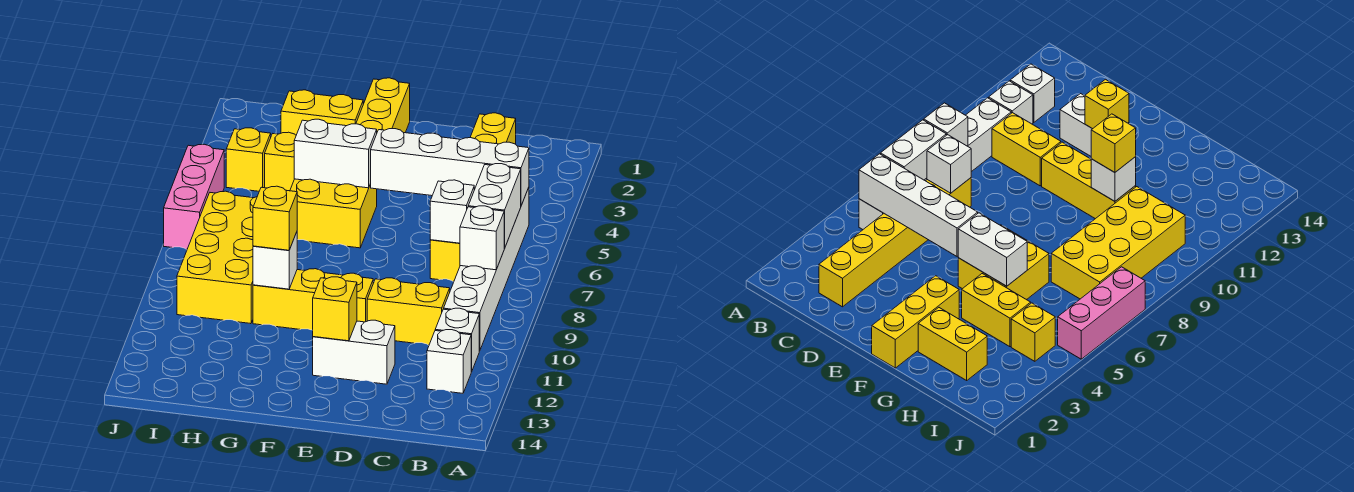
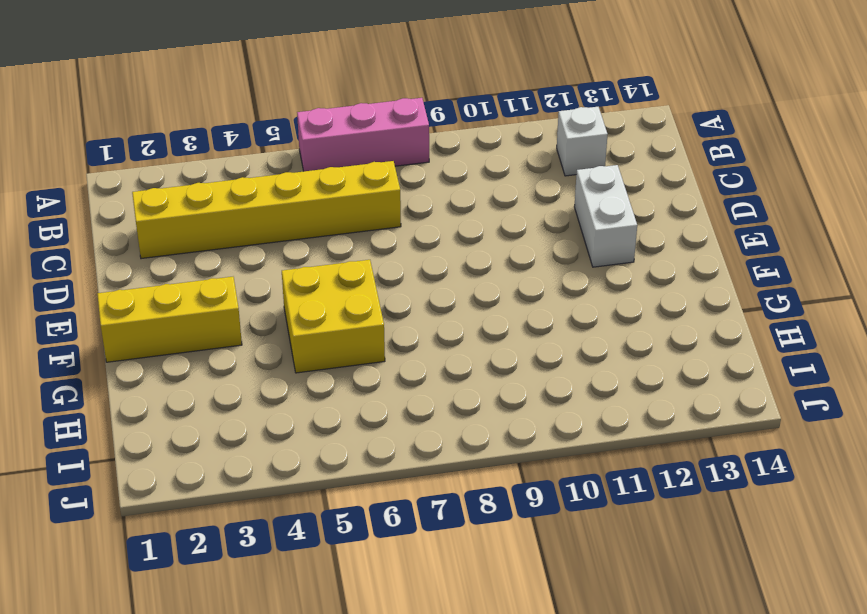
pink 1x3 brick [297,98,429,171] -> pink 1x3 brick moved to [164,144,224,249]
none -> white 1x6 brick [444,187,529,351]
none -> white 1x1 brick [435,308,479,372]
none -> yellow 1x2 brick [367,278,450,345]

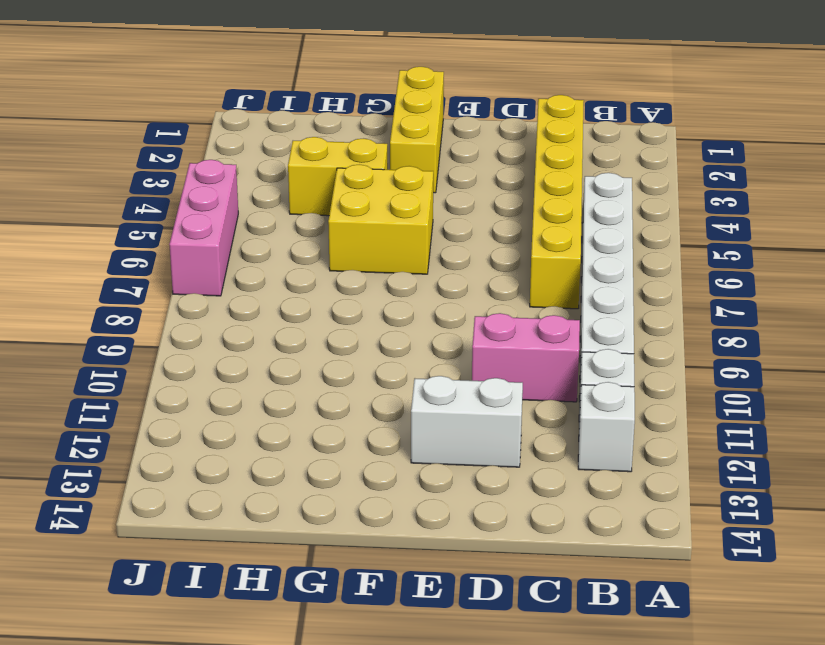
pink 1x2 brick [472,313,580,402] -> yellow 1x2 brick [367,278,450,345]
none -> yellow 1x3 brick [253,269,373,330]
none -> yellow 1x2 brick [281,90,363,135]
none -> yellow 2x4 brick [177,191,257,324]

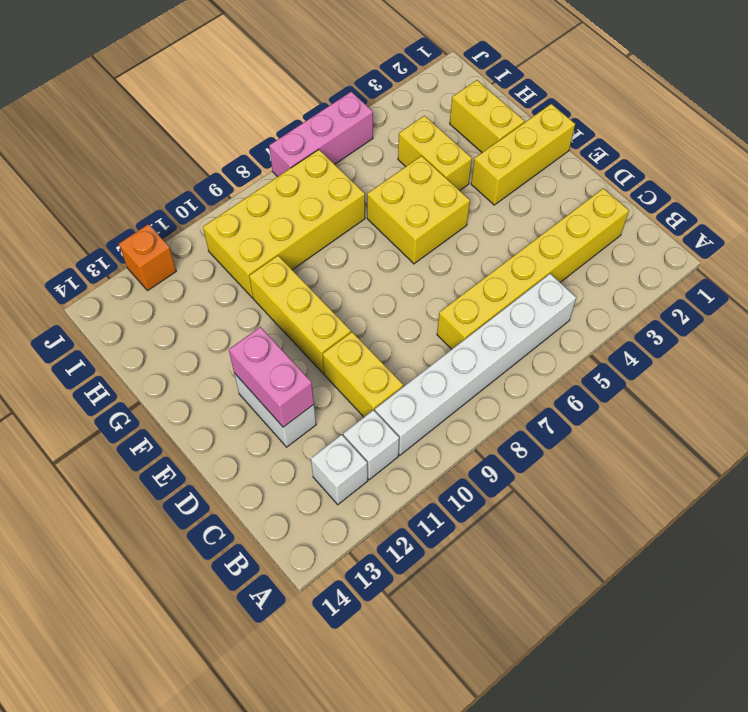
pink 1x2 brick [229,327,314,427] -> yellow 1x1 brick [313,277,357,341]
orange 1x1 brick [119,224,176,291] -> none
none -> yellow 1x1 brick [226,128,271,191]
none -> white 1x4 brick [371,129,529,205]
none -> white 1x2 brick [468,164,521,248]

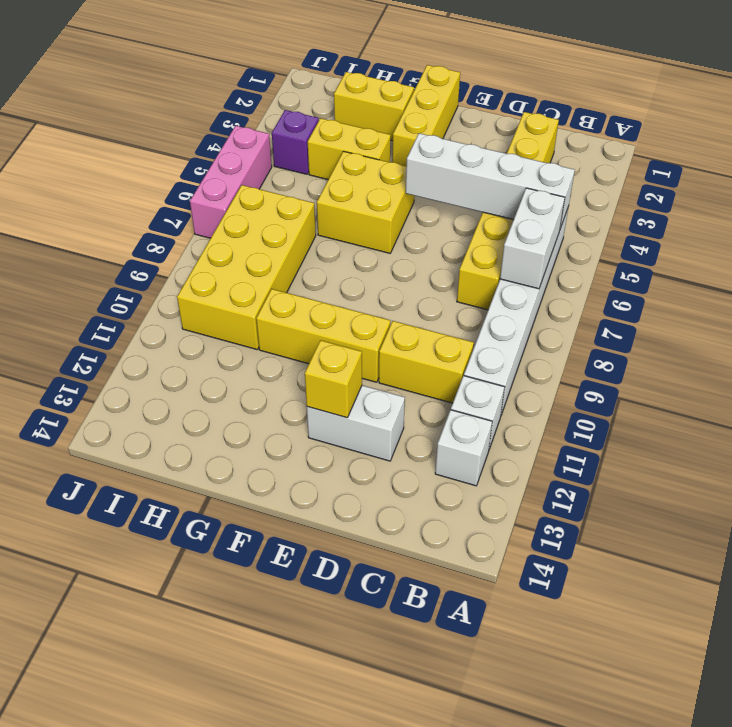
purple 1x1 brick [272,110,319,174] -> yellow 1x1 brick [226,128,271,191]
none -> white 1x1 brick [460,206,504,270]
none -> white 1x1 brick [430,180,474,243]
none -> white 1x2 brick [294,119,377,188]

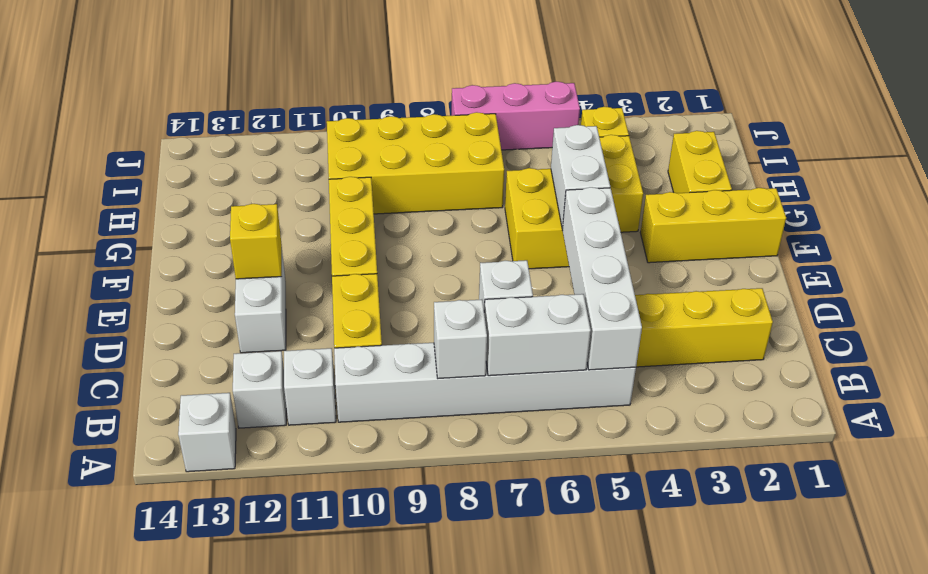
white 1x1 brick [178,393,236,472] -> white 1x1 brick moved to [253,232,297,289]
none -> yellow 1x1 brick [253,186,297,250]

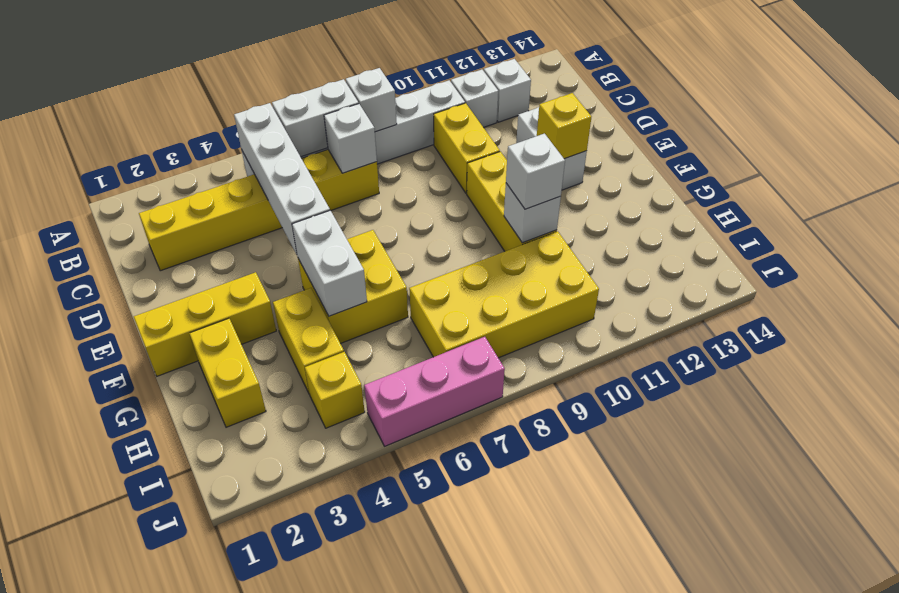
white 1x1 brick [506,134,565,209] -> yellow 1x1 brick [253,186,297,250]

